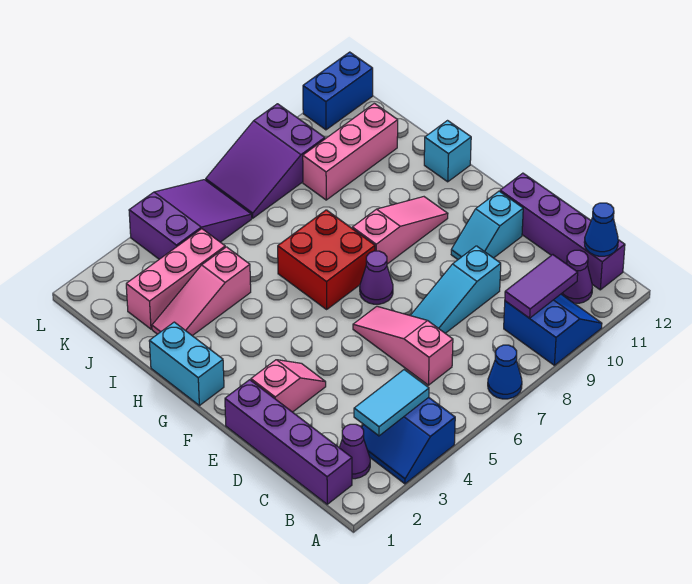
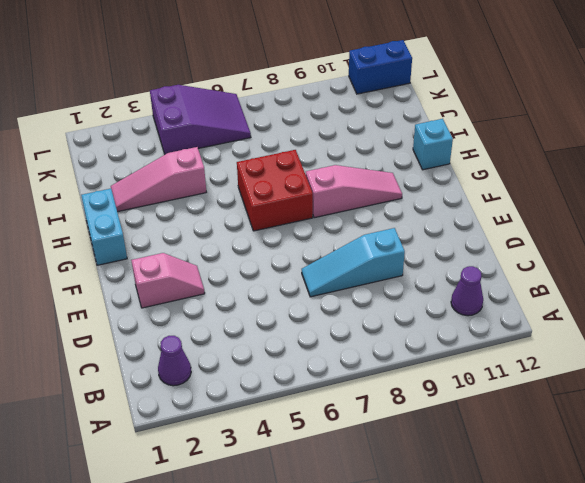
none -> blue 2x2 slope [362,397,455,484]
none -> blue 1x1 cone [488,345,522,399]
none -> blue 2x2 slope [504,294,602,365]

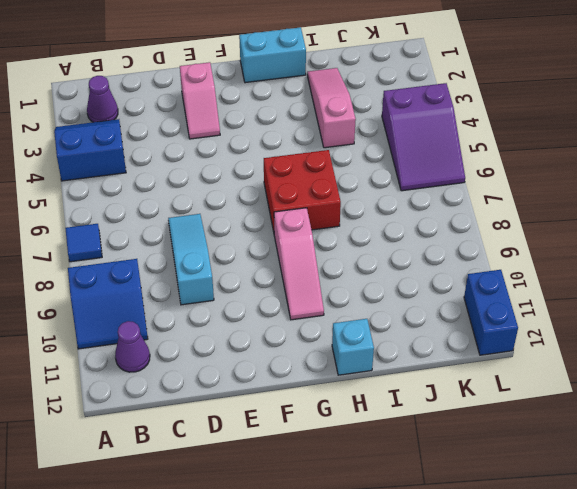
blue 1x1 tile [65,224,102,262] -> blue 1x1 cone [488,345,522,399]
none -> purple 1x4 brick [225,380,352,504]
none -> purple 1x4 brick [500,173,625,290]
none -> pink 1x3 slope [353,306,453,385]

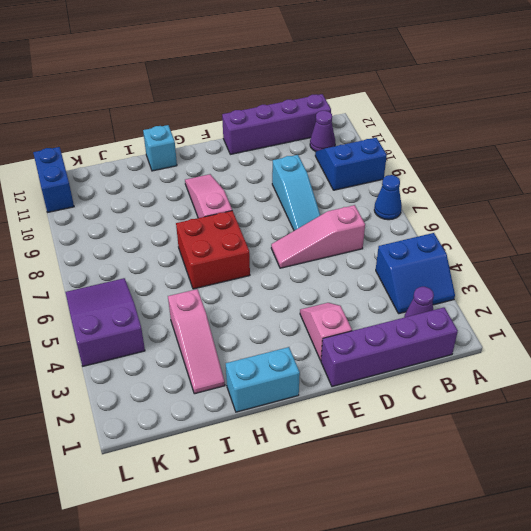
none -> cyan 1x2 slope [451,191,523,259]
none -> purple 1x1 cone [360,251,393,304]
none -> pink 1x3 brick [126,229,225,329]

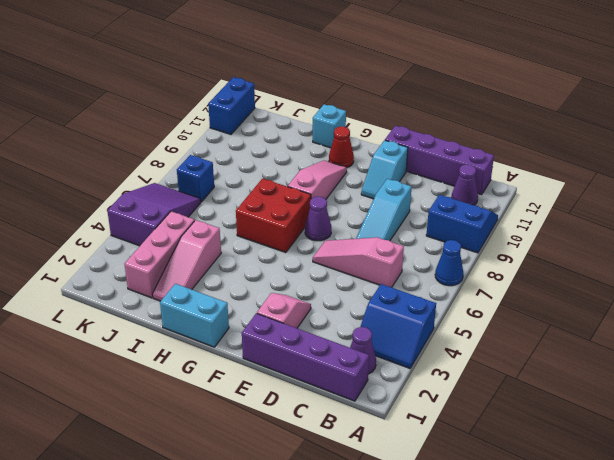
red 1x1 cone [329,126,354,168] -> none
blue 1x1 brick [177,155,214,202] -> purple 2x3 slope [206,104,325,218]
none -> pink 1x3 brick [303,103,398,200]
none -> cyan 1x2 tile [354,370,429,436]
none -> purple 1x2 tile [505,255,578,318]

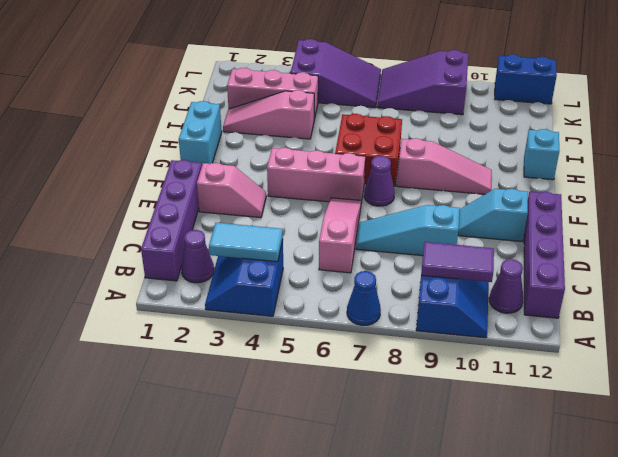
pink 1x3 brick [267,148,365,202] -> pink 1x3 brick moved to [303,103,398,200]
none -> blue 1x1 cone [584,203,618,256]

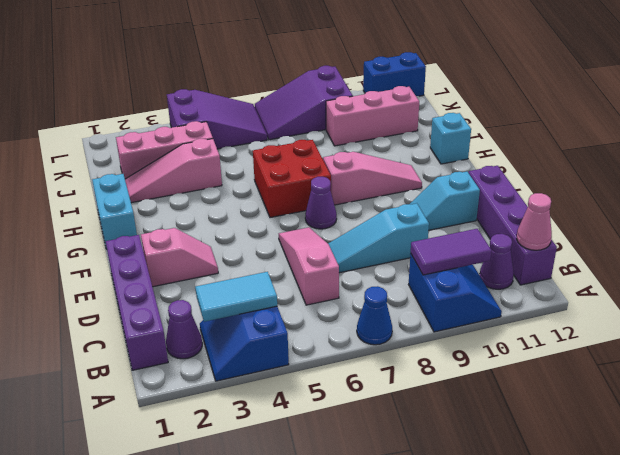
pink 1x1 cone [517,193,552,250] -> blue 1x1 cone [584,203,618,256]

